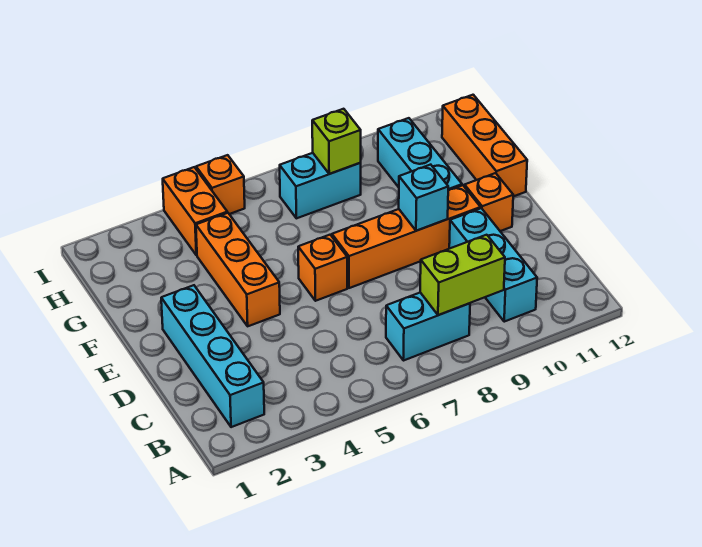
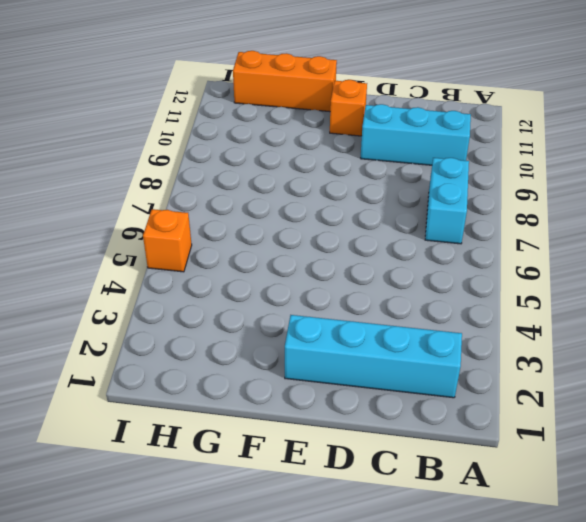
none -> orange 1x3 brick [196,213,280,326]
none -> orange 1x1 brick [298,235,347,301]
none -> orange 1x4 brick [332,185,481,288]

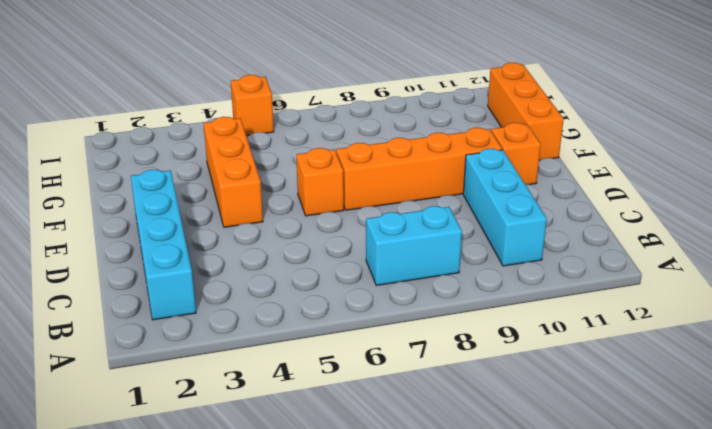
none -> cyan 1x3 brick [378,118,462,191]
none -> orange 1x2 brick [163,167,227,255]
none -> cyan 1x2 brick [280,153,361,218]

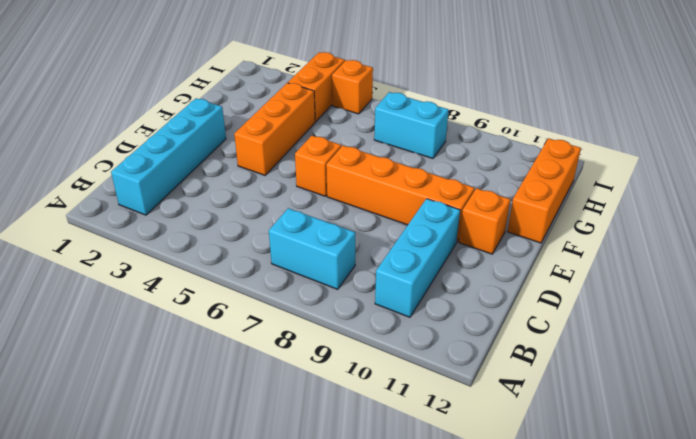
none -> cyan 1x3 brick [378,118,462,191]
none -> lime 1x2 brick [420,235,505,315]
none -> cyan 1x1 brick [399,165,448,231]

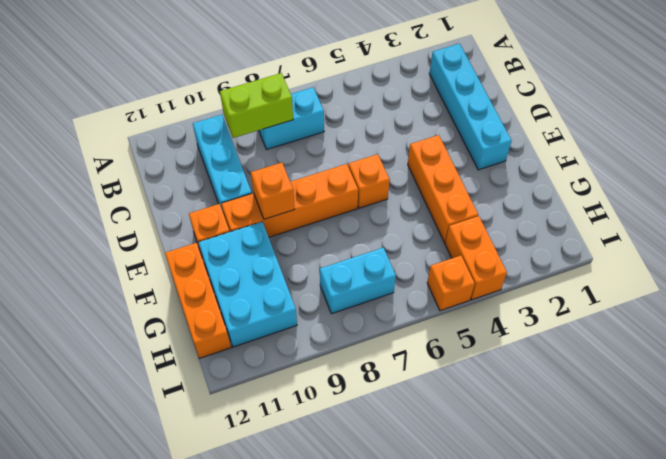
orange 1x1 brick [251,162,295,219] -> cyan 1x1 brick [399,165,448,231]
cyan 2x3 brick [198,222,297,347] -> cyan 1x3 brick [378,118,462,191]
none -> lime 1x1 brick [312,109,361,174]

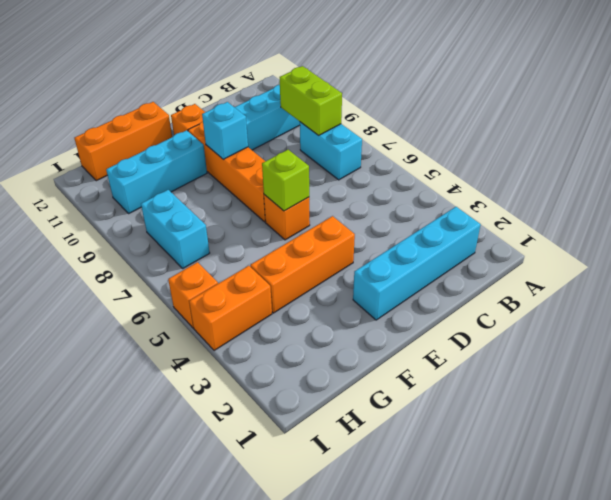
lime 1x1 brick [262,150,309,211] -> lime 1x1 brick moved to [312,109,361,174]

